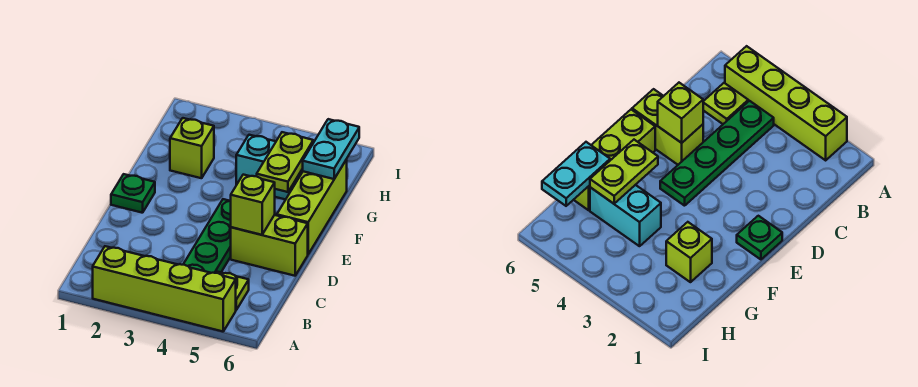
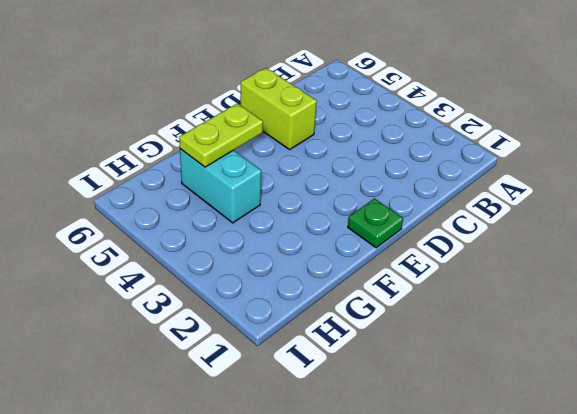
none -> lime 1x4 brick [93,246,236,331]
none -> green 1x4 plate [183,199,231,273]

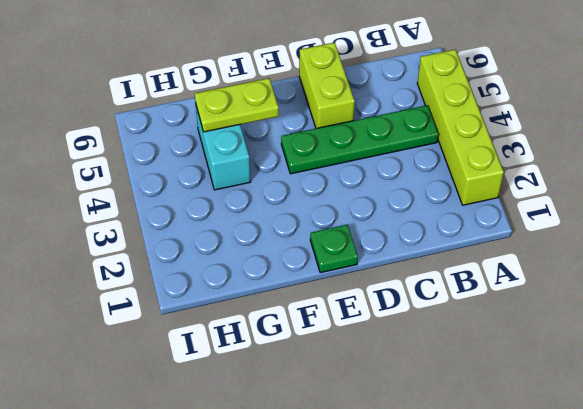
none -> lime 1x1 plate [217,272,249,310]
none -> lime 1x3 brick [277,160,347,254]

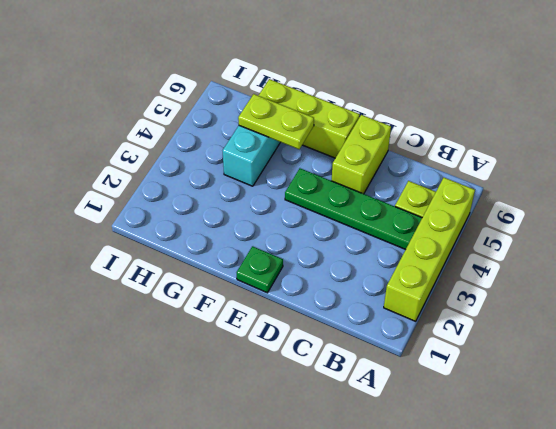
none -> lime 1x1 brick [170,118,214,178]
none -> lime 1x1 brick [231,175,275,235]

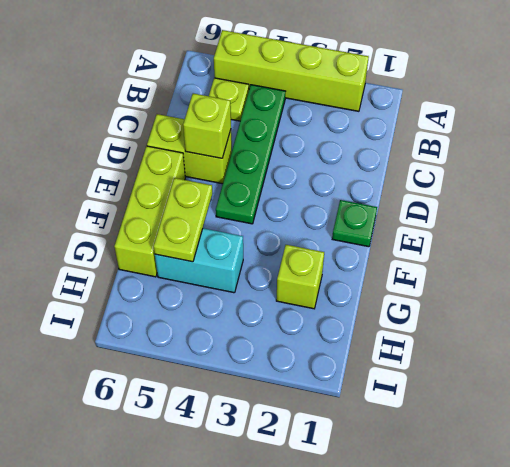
none -> cyan 1x2 plate [303,119,359,179]

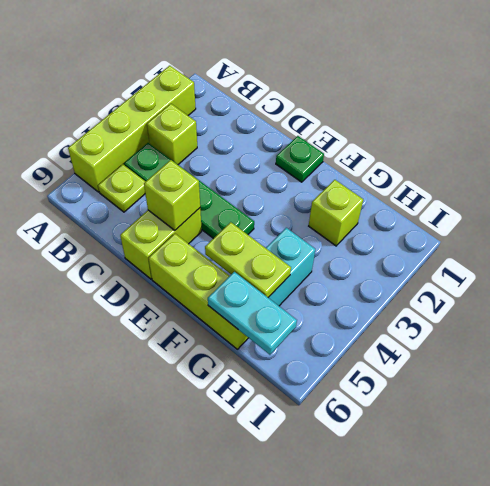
lime 1x1 brick [147,104,197,164] -> none

